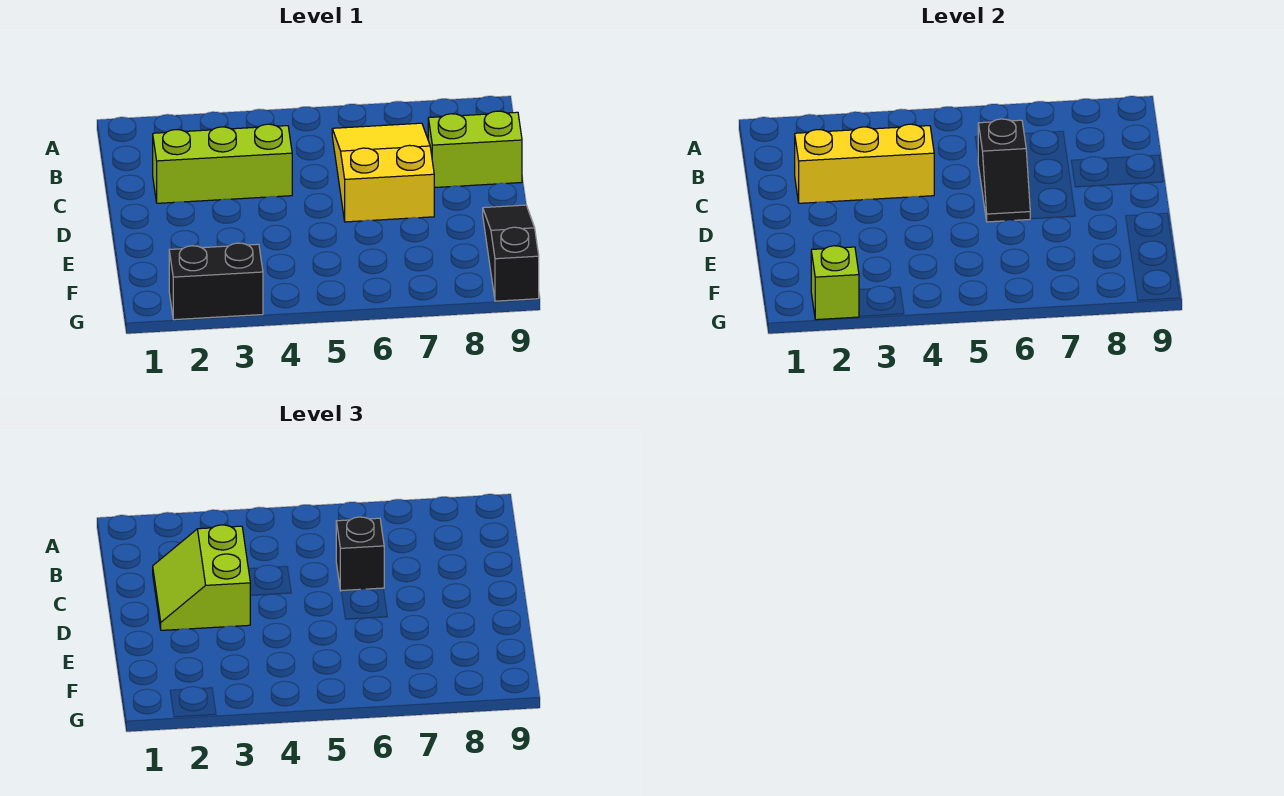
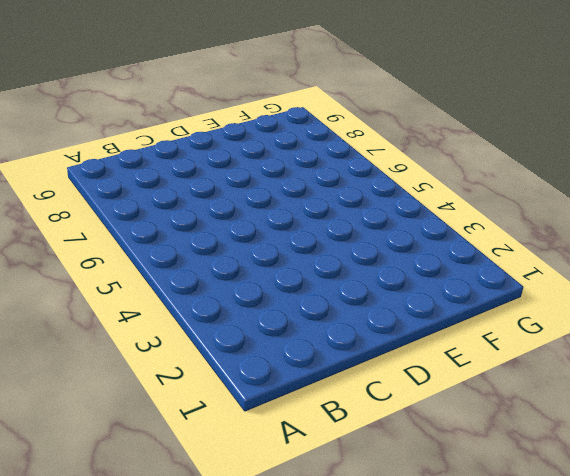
none -> yellow 2x3 slope [332,123,434,222]
none -> lime 1x3 brick [153,124,292,203]

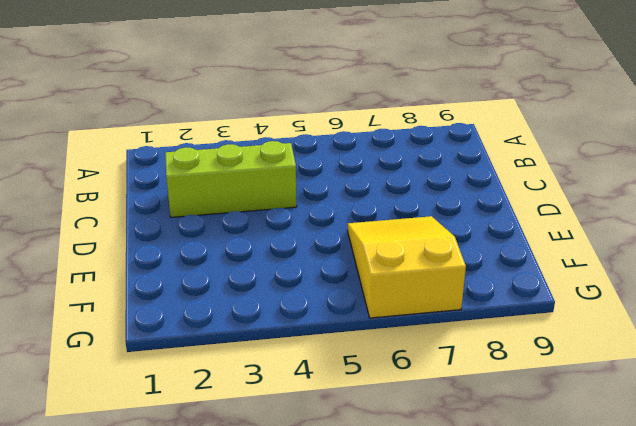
yellow 2x3 slope [347,216,466,318] -> yellow 2x3 slope moved to [332,123,434,222]
none -> lime 1x2 brick [428,111,522,188]
none -> black 1x3 slope [483,205,539,301]

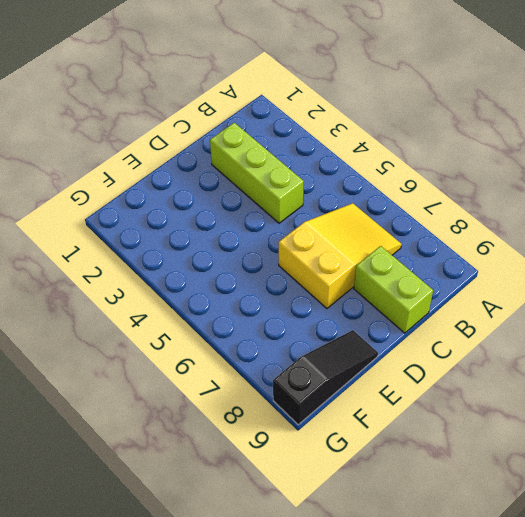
none -> black 1x2 brick [169,243,263,320]
none -> yellow 1x3 brick [795,124,934,203]

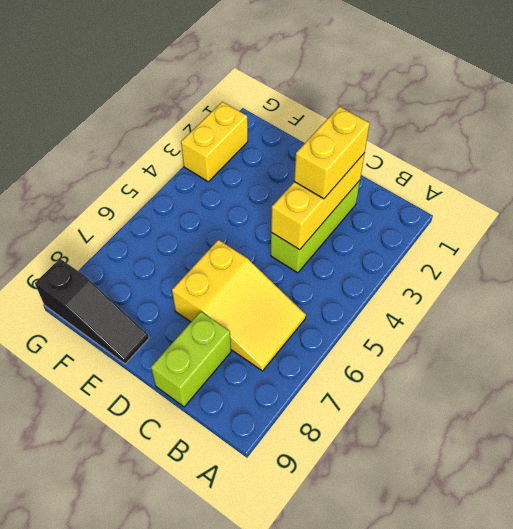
yellow 1x2 brick [294,107,370,199] -> lime 2x2 slope [153,525,251,630]
yellow 1x2 brick [181,102,248,182] -> black 1x2 brick [169,243,263,320]
none -> black 1x2 slope [978,119,1030,222]
none -> lime 1x1 brick [811,246,859,320]

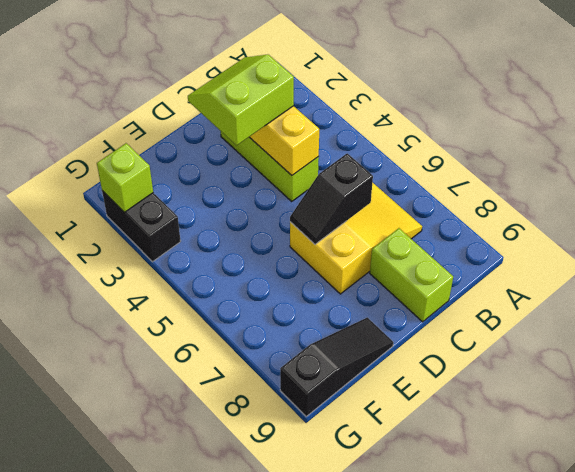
none -> black 1x1 brick [336,517,384,591]

